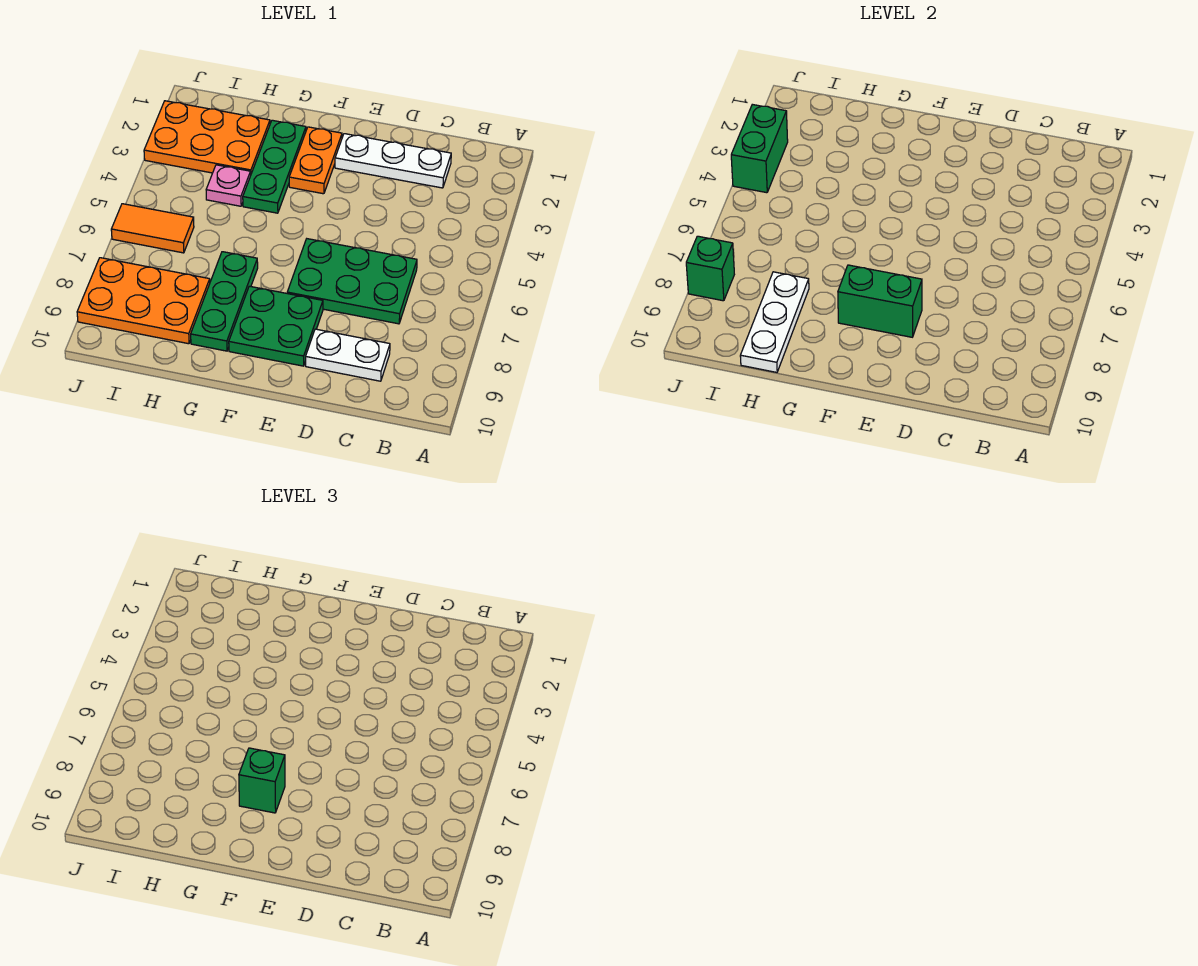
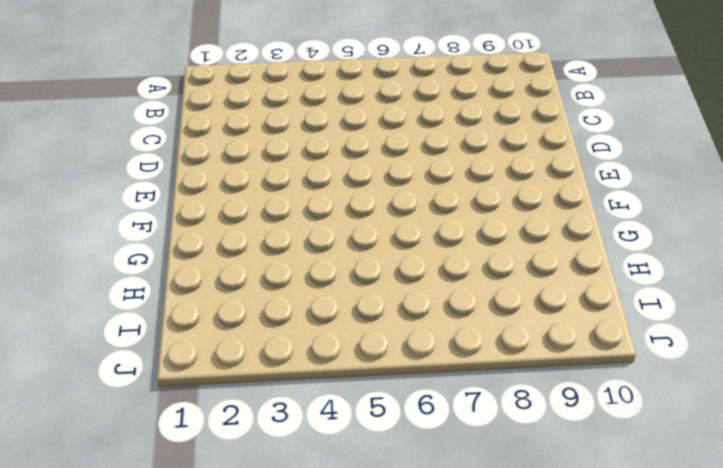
none -> white 1x3 plate [335,134,451,188]
none -> green 2x3 plate [287,239,417,324]
none -> white 1x2 plate [306,329,390,381]

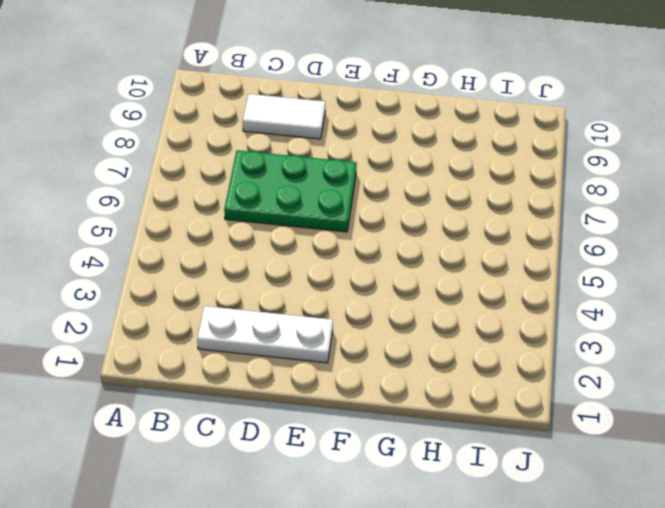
white 1x2 tile [243,94,326,139] -> white 1x2 plate [306,329,390,381]
none -> green 2x2 plate [229,286,323,366]
none -> orange 1x2 plate [289,127,342,194]
none -> green 1x3 plate [243,120,306,213]

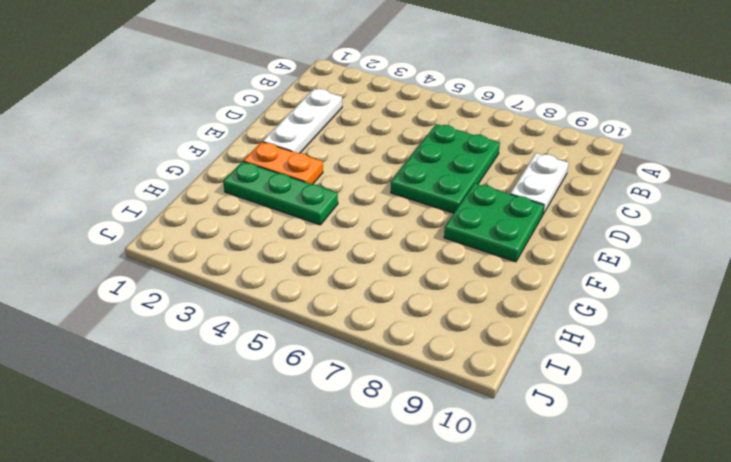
none -> green 1x3 plate [191,252,258,351]
none -> orange 2x3 plate [144,101,270,174]
none -> pink 1x1 plate [206,165,251,206]

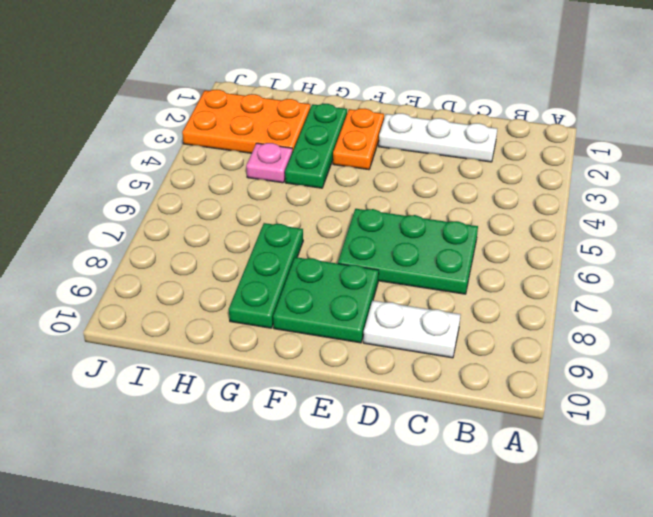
none -> orange 2x3 plate [77,258,210,344]
none -> orange 1x2 tile [111,204,194,253]
none -> green 1x2 brick [838,265,922,337]

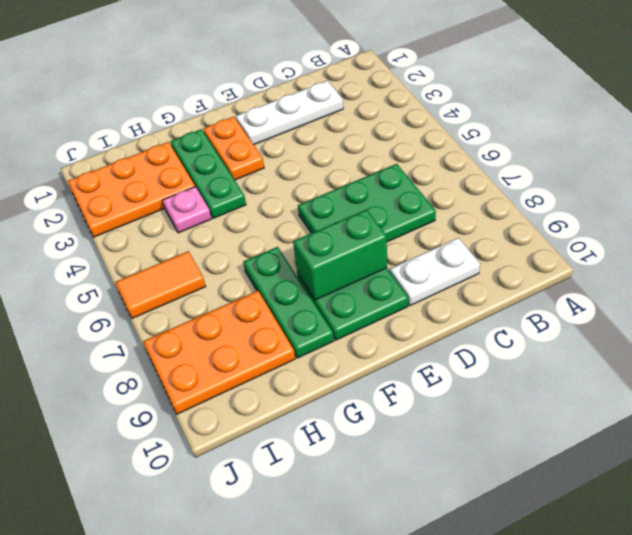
none -> white 1x3 plate [740,272,809,372]
none -> green 1x2 brick [731,104,788,193]
none -> green 1x1 brick [686,236,734,301]

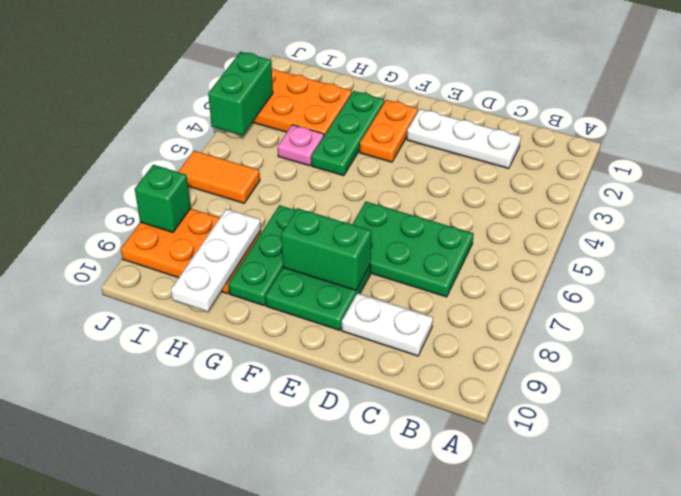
none -> green 1x1 brick [239,748,285,813]

